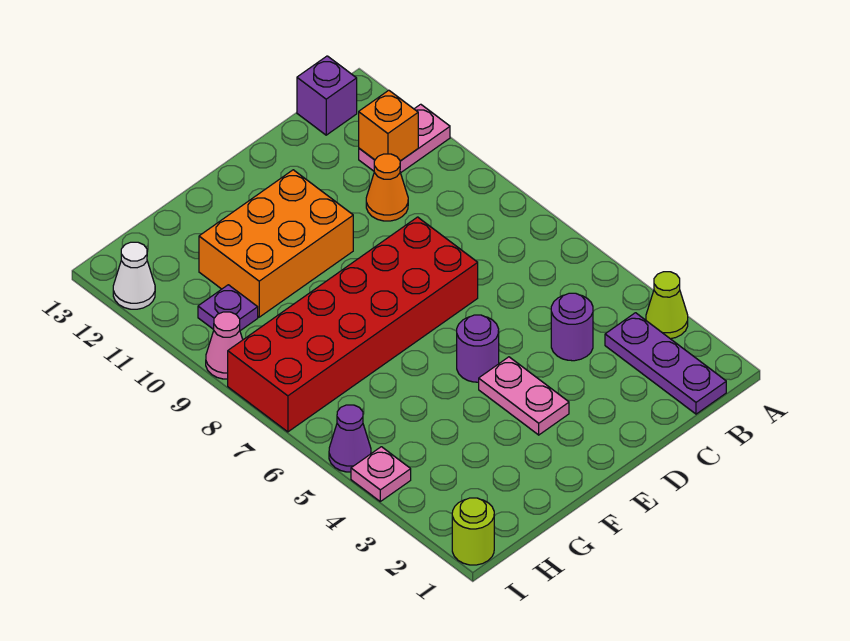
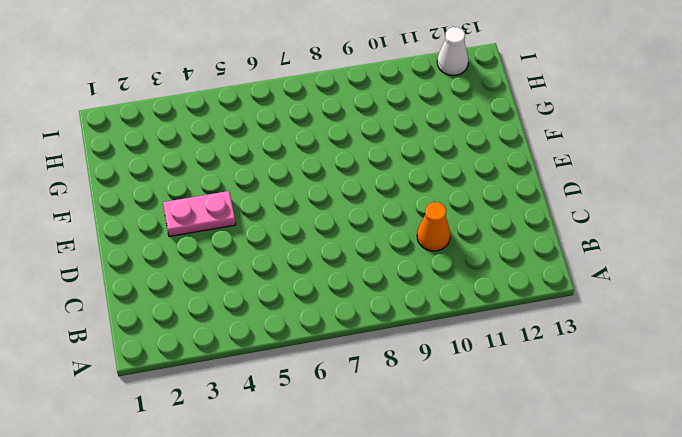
none -> lime 1x1 cone [646,272,688,339]
none -> pink 1x2 plate [359,104,450,173]
none -> purple 1x3 plate [605,313,726,414]

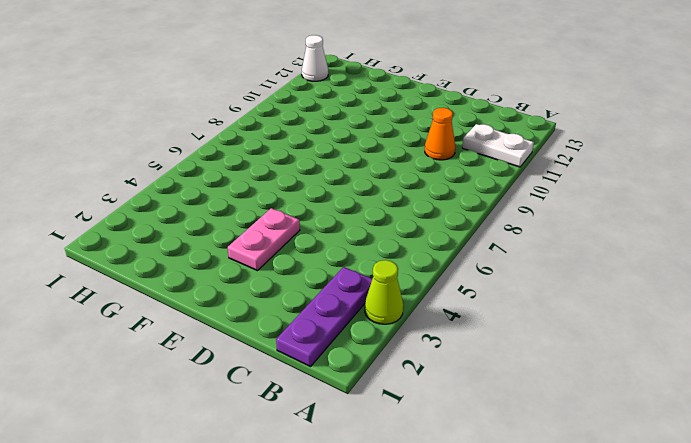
white 1x2 plate [462,124,534,167] -> pink 1x2 plate [359,104,450,173]
none -> purple 1x1 brick [297,56,357,135]
none -> purple 1x1 round brick [551,293,593,361]
none -> red 2x6 brick [228,217,478,432]

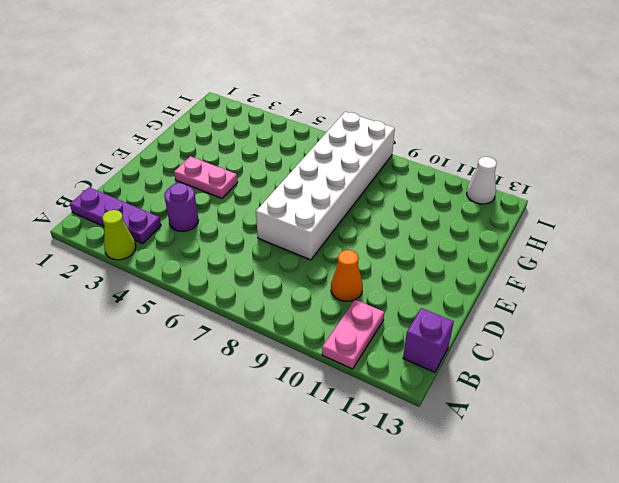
white 2x6 brick [256,112,395,260] -> red 2x6 brick [228,217,478,432]
none -> purple 1x1 round brick [457,315,499,382]
none -> orange 2x3 brick [199,170,353,317]
none -> purple 1x1 plate [198,285,258,331]

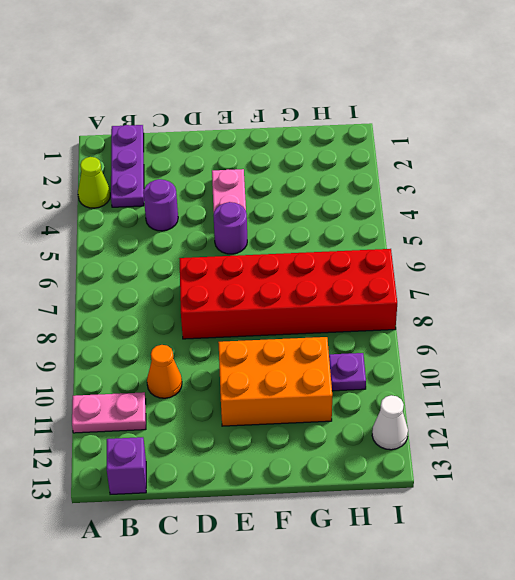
none -> lime 1x1 round brick [452,498,494,565]
none -> pink 1x1 plate [351,447,411,501]
none -> purple 1x1 cone [329,405,371,472]

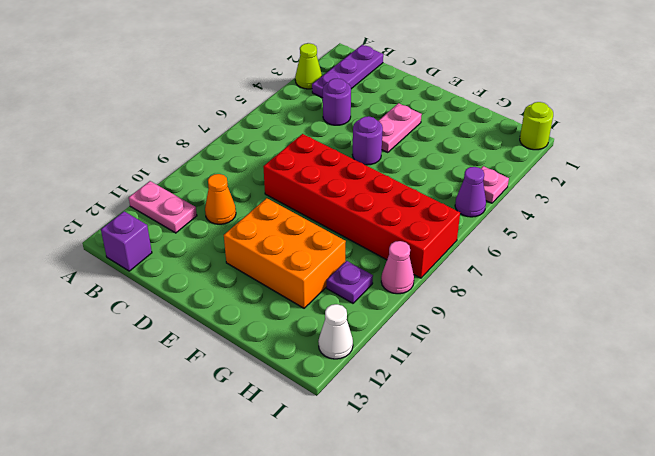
none -> orange 1x1 brick [359,90,418,161]

